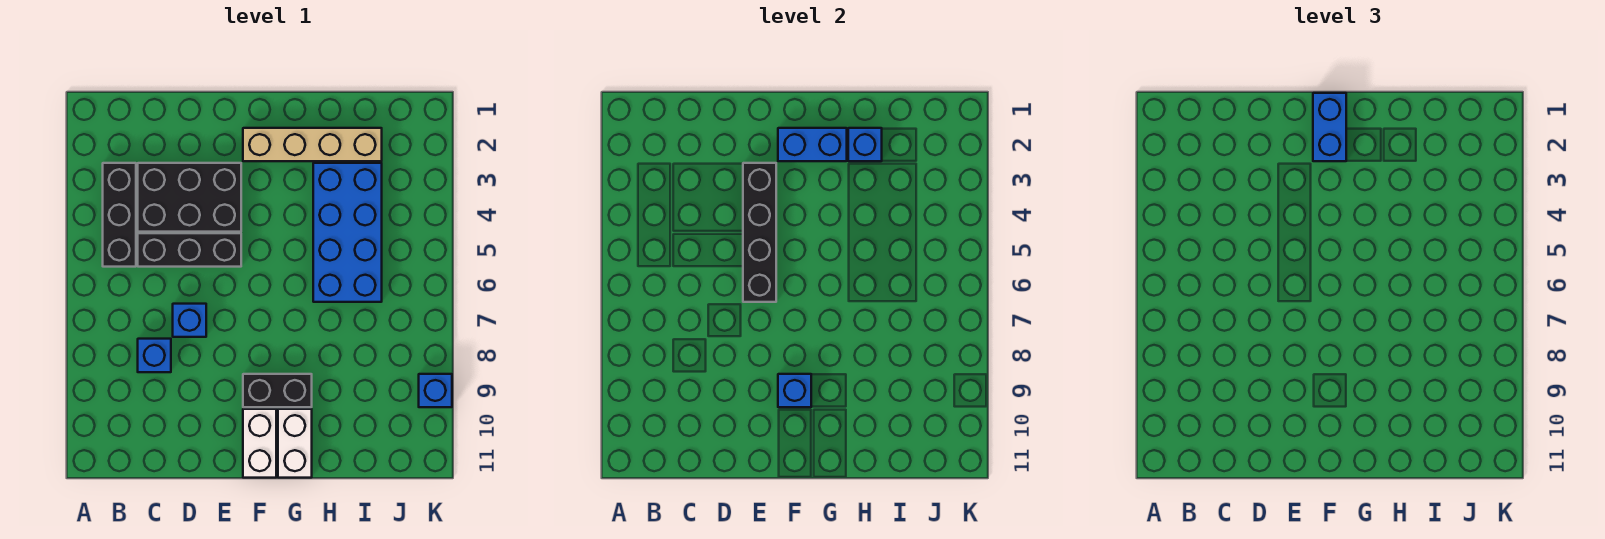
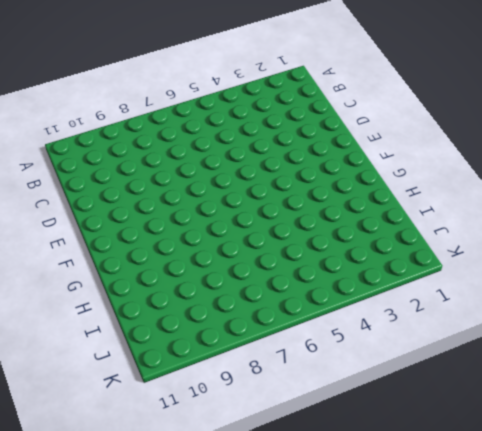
none -> black 1x3 brick [103,163,136,267]
none -> black 2x3 brick [138,163,241,232]
none -> black 1x3 brick [138,233,241,267]

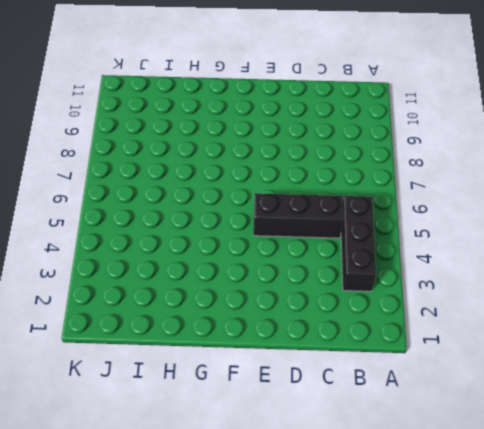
none -> black 2x3 brick [138,163,241,232]
none -> blue 1x1 brick [138,339,171,372]
none -> blue 1x1 brick [173,304,206,337]

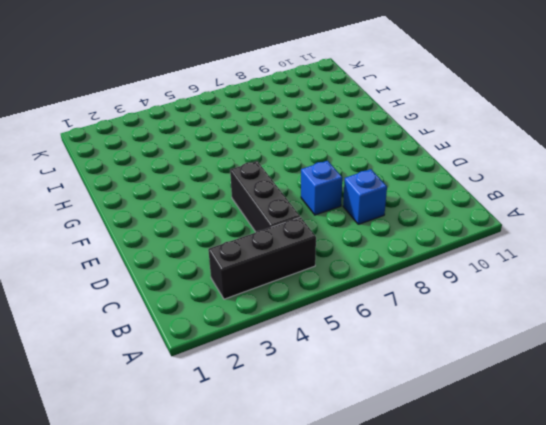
none -> black 2x3 brick [138,163,241,232]
none -> tan 1x4 brick [243,128,382,161]
none -> black 1x2 brick [243,374,312,407]

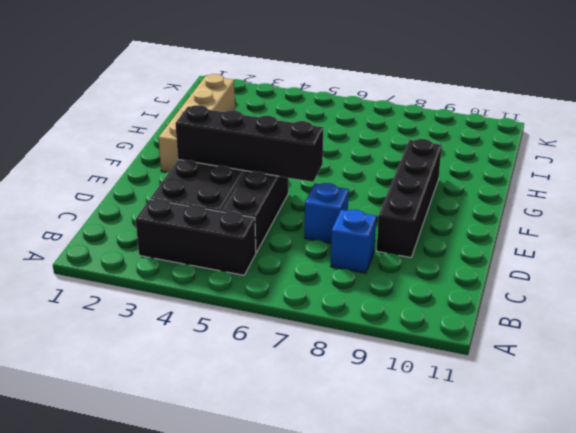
black 1x4 brick [377,139,442,257] -> black 1x2 brick [243,374,312,407]
none -> white 1x2 brick [243,409,276,478]
none -> white 1x2 brick [278,409,312,478]
none -> blue 2x4 brick [313,163,382,302]

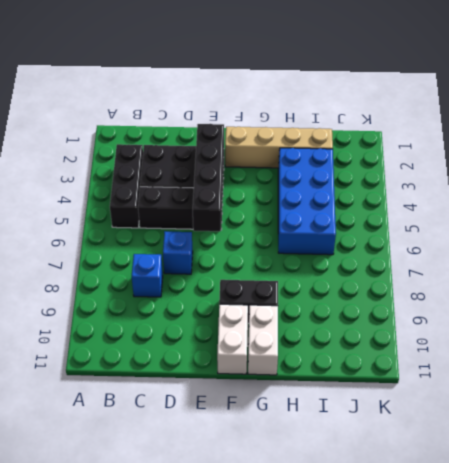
none -> blue 1x1 brick [419,374,452,407]
none -> blue 1x2 brick [778,128,847,161]
none -> blue 1x1 brick [778,374,811,407]

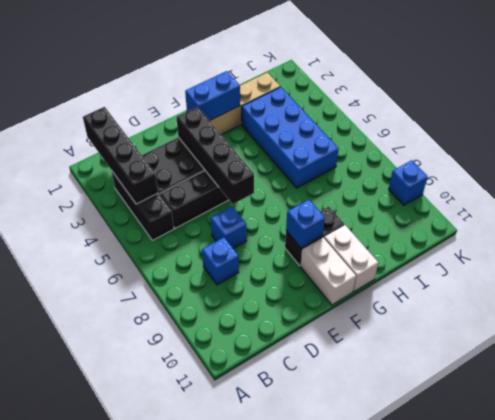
black 1x4 brick [83,107,158,204] -> none
none -> blue 1x1 brick [848,128,882,161]
none -> blue 1x2 brick [1313,93,1346,161]

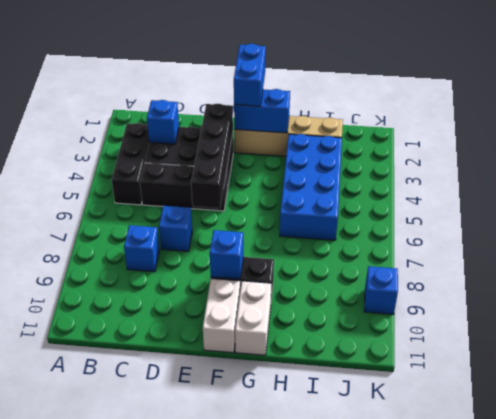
blue 1x1 brick [147,100,179,144] -> blue 1x1 brick moved to [848,128,882,161]

